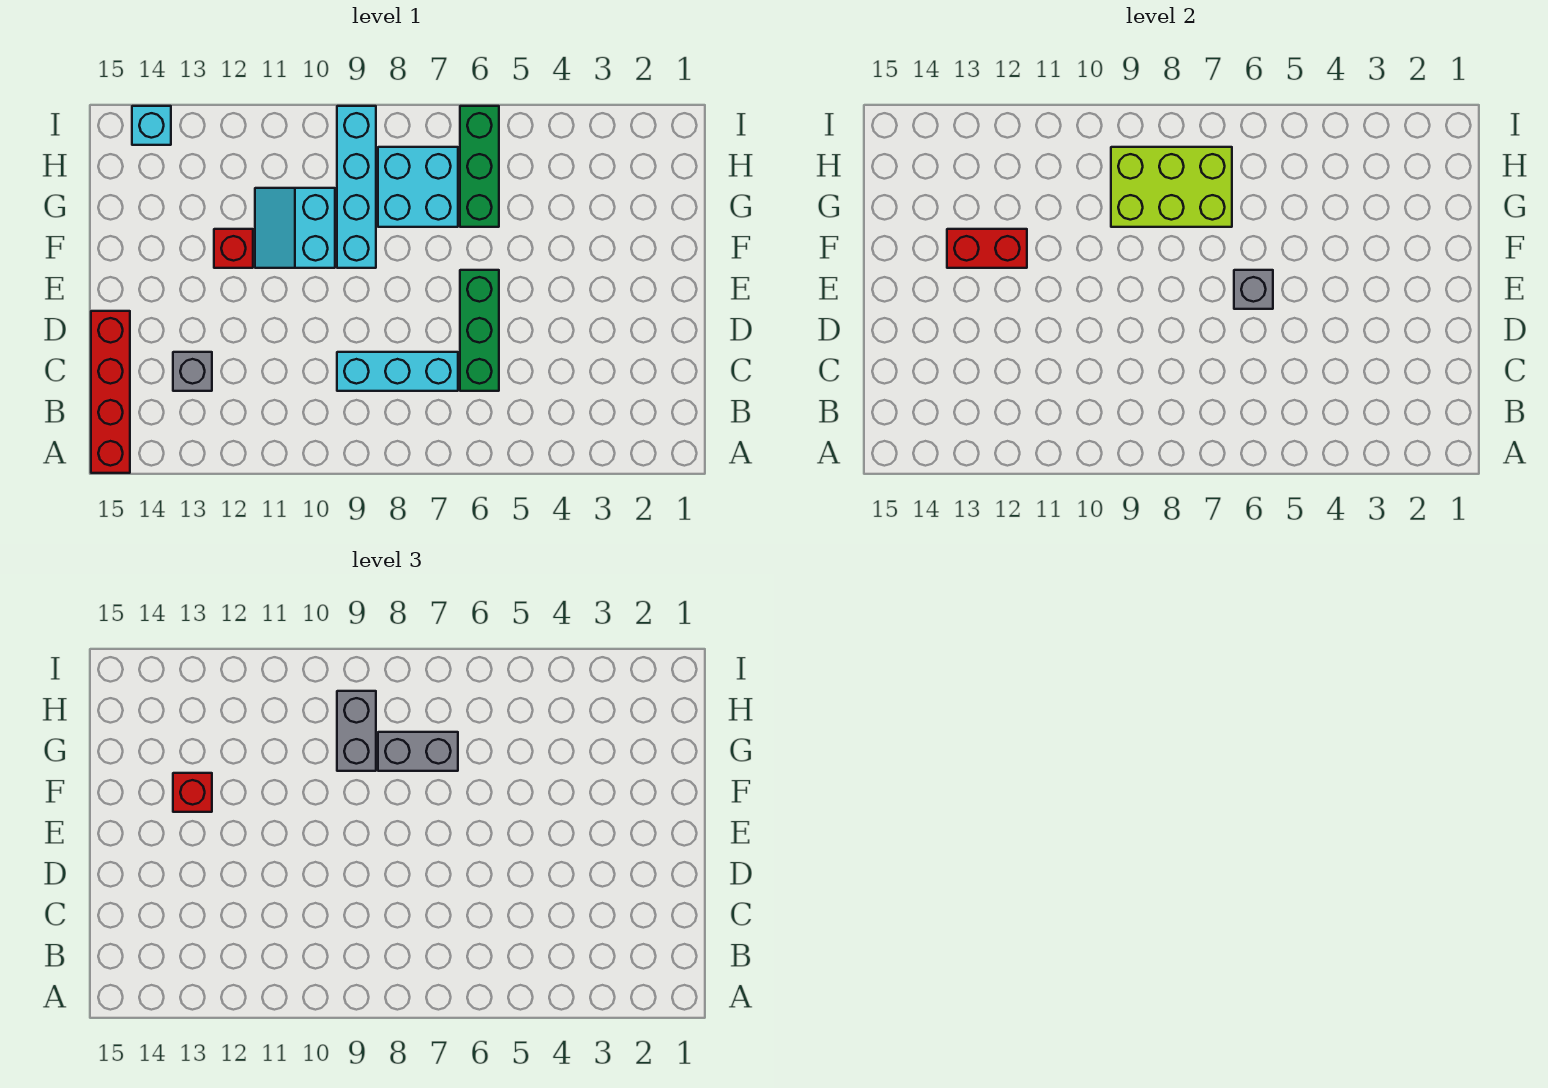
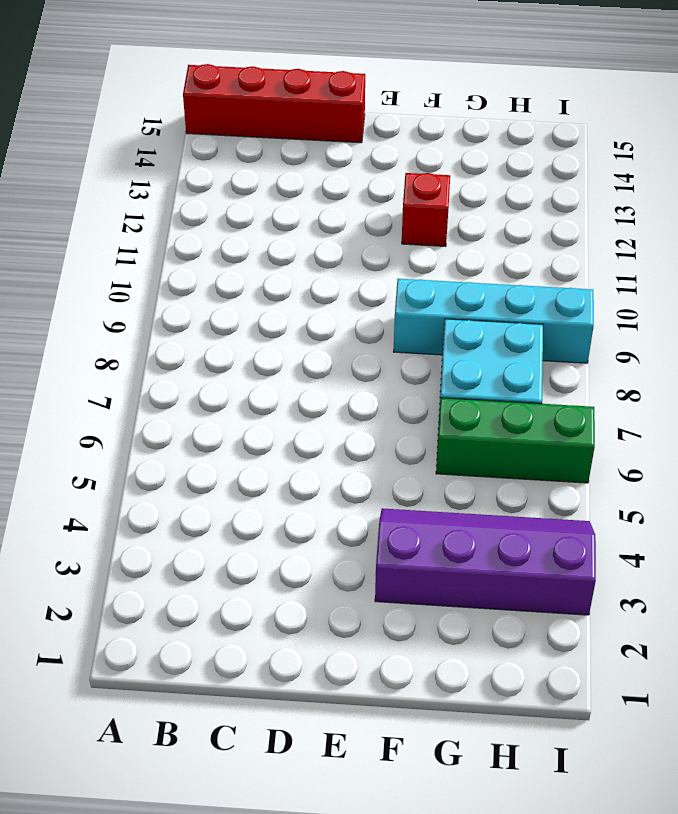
purple 2x4 slope [375,508,596,615] -> none
none -> green 1x3 brick [460,270,499,391]
none -> cyan 1x3 brick [337,352,458,391]
none -> grey 1x1 brick [173,352,212,391]

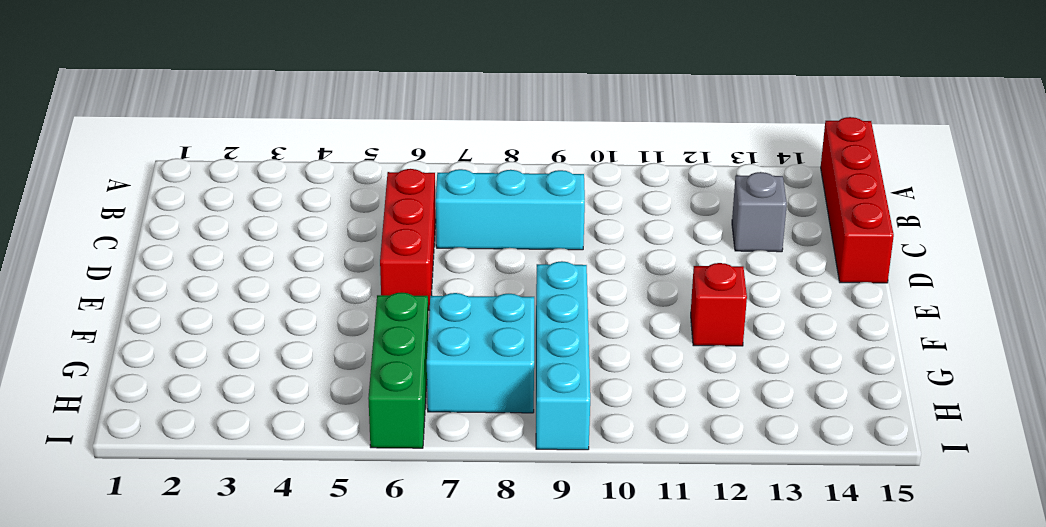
red 1x3 brick [380,169,436,310] -> green 1x3 brick [460,270,499,391]
none -> cyan 2x2 slope [255,188,335,268]
none -> cyan 1x1 brick [132,106,171,145]
none -> grey 1x1 brick [1234,270,1273,309]

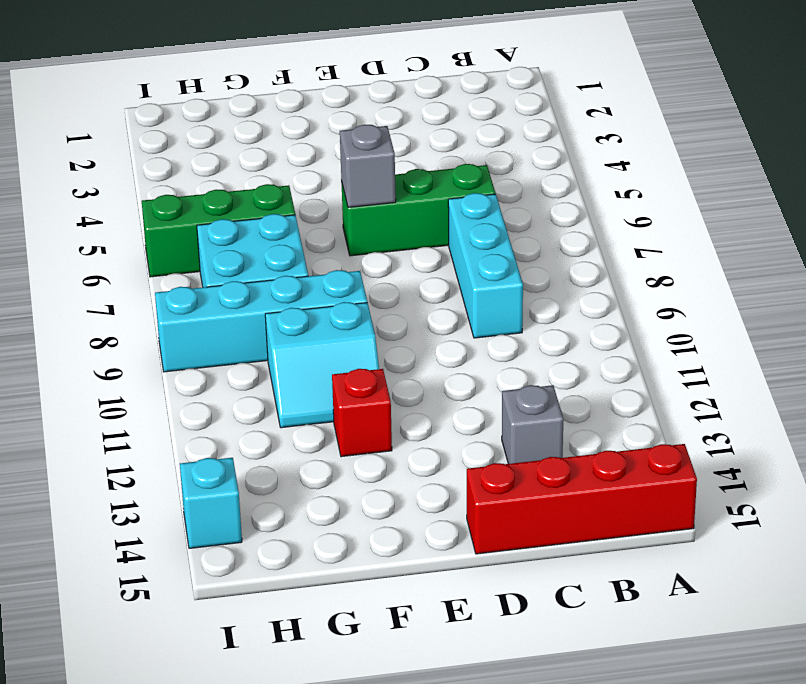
none -> red 1x2 brick [947,229,1027,268]
none -> lime 2x3 brick [1111,147,1232,227]
none -> red 1x1 brick [173,773,212,812]

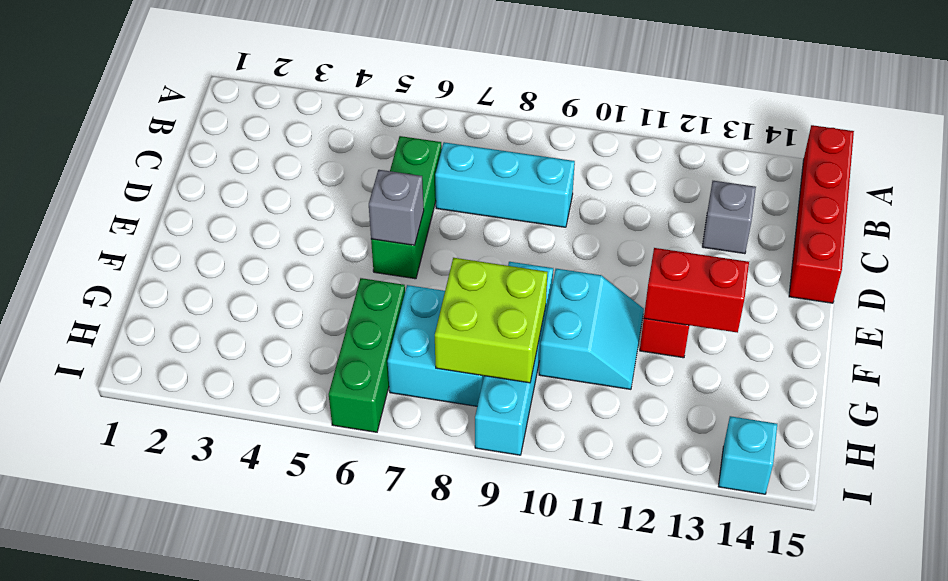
lime 2x2 brick [435,258,548,383] -> lime 2x3 brick [1111,147,1232,227]
none -> red 1x1 brick [173,773,212,812]
none -> grey 1x2 brick [378,732,458,771]
none -> grey 1x2 brick [337,691,376,771]

